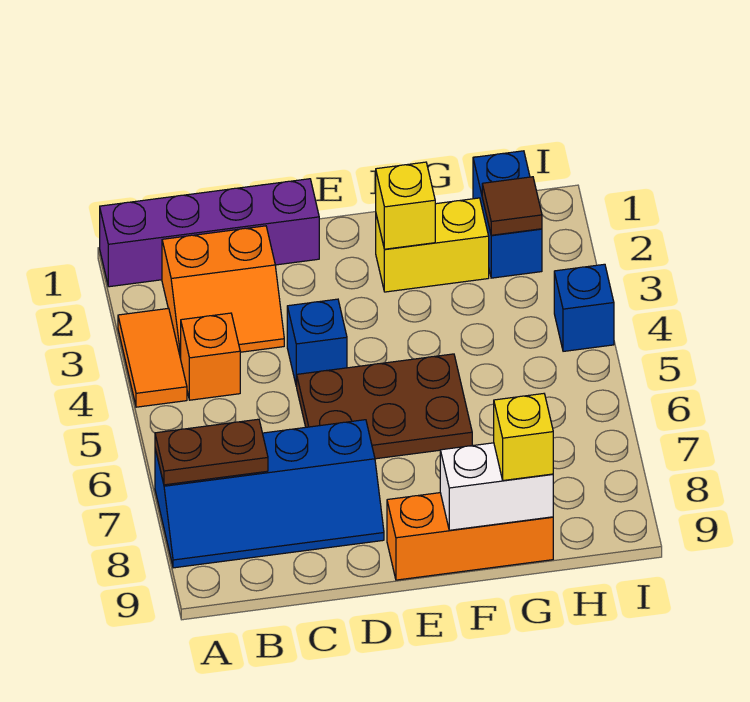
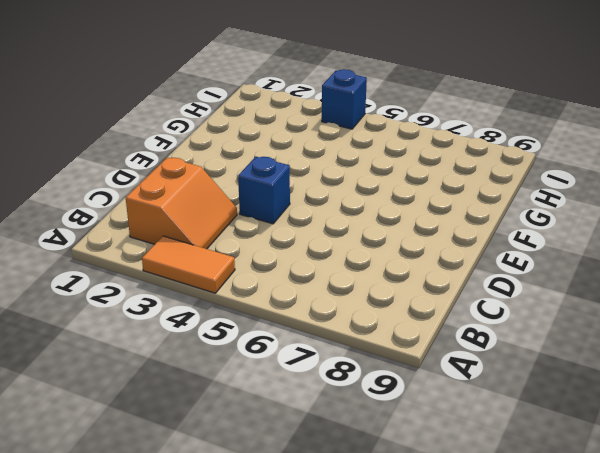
none -> purple 1x4 brick [100,179,319,287]
none -> blue 2x4 slope [155,420,384,568]
none -> orange 1x1 brick [180,313,240,400]

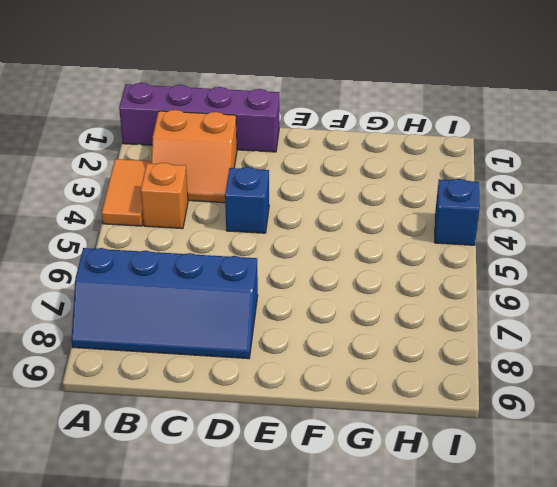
none -> brown 2x3 plate [297,354,472,459]
none -> orange 1x3 brick [387,493,553,580]
none -> yellow 1x2 brick [376,198,489,292]

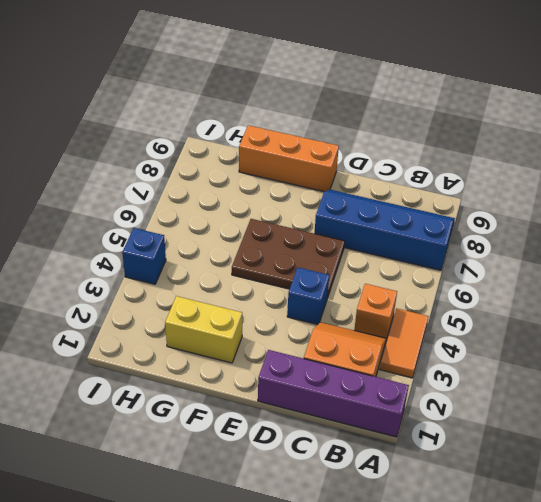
none -> blue 1x2 brick [473,151,542,278]
none -> brown 1x2 plate [155,419,268,485]
none -> yellow 1x1 brick [376,162,435,249]

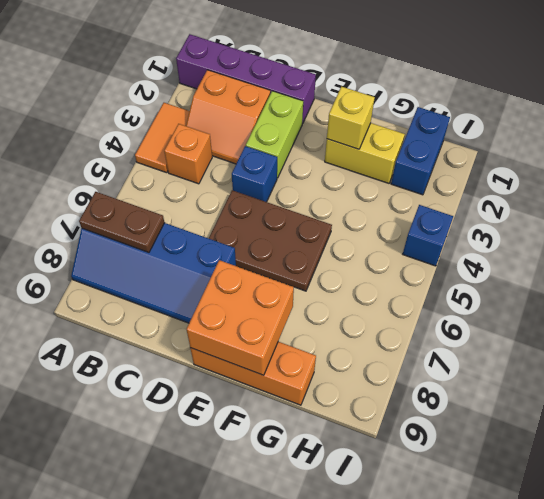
lime 1x2 brick [246,91,303,178] -> none
orange 2x2 brick [187,260,294,375] -> white 1x2 brick [440,443,553,530]
none -> brown 1x1 tile [482,177,542,235]
none -> yellow 1x1 brick [494,394,553,481]

